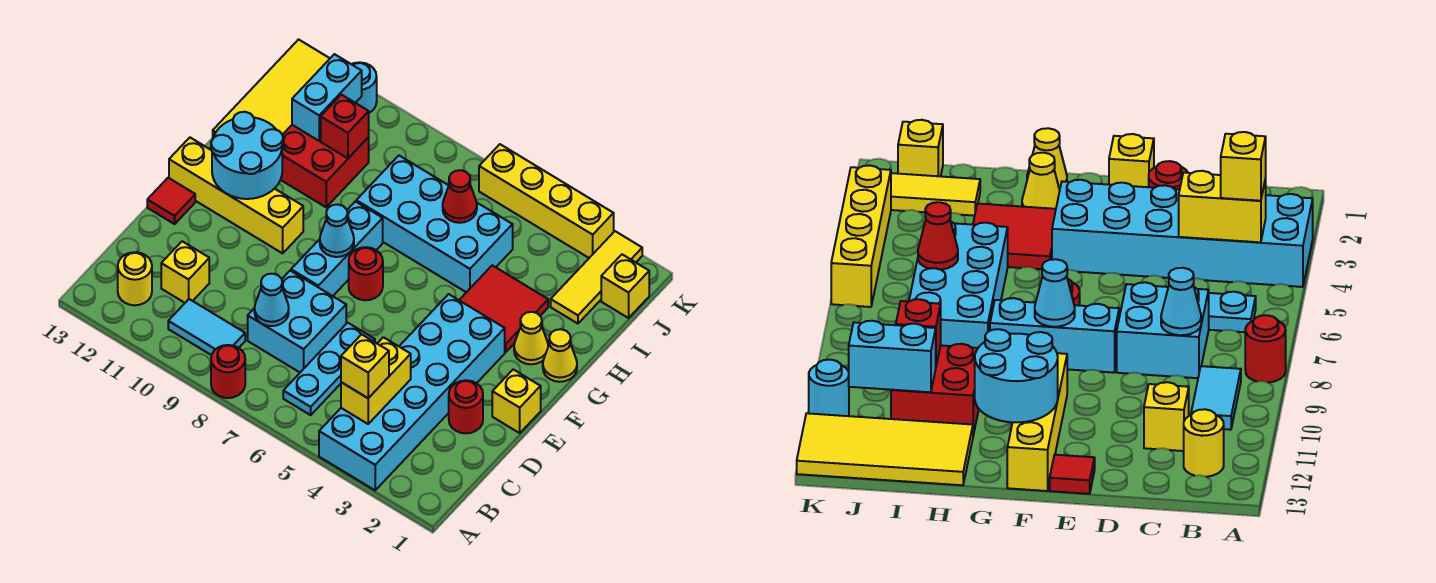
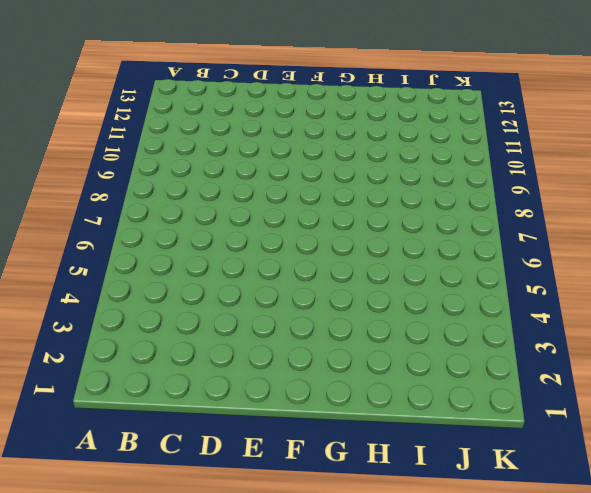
none -> cyan 2x6 brick [319,294,505,490]
none -> red 1x1 round brick [211,345,245,398]
none -> cyan 1x3 plate [283,323,375,415]
none -> cyan 1x2 tile [168,299,245,355]

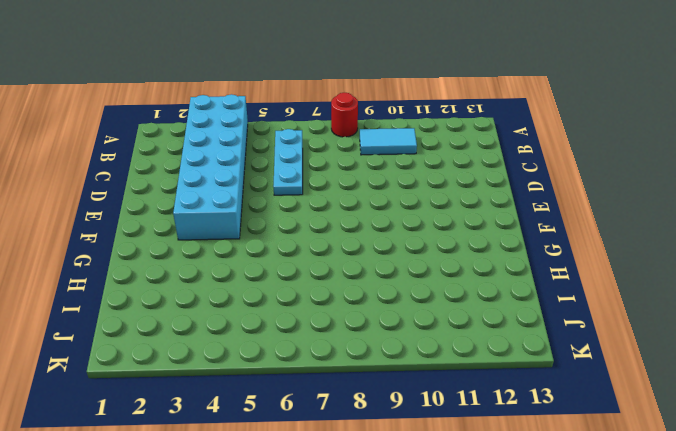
none -> yellow 1x1 round brick [118,252,152,305]
none -> cyan 2x2 brick [248,271,346,372]
none -> yellow 1x1 brick [161,241,209,303]
none -> red 1x1 round brick [449,380,483,433]

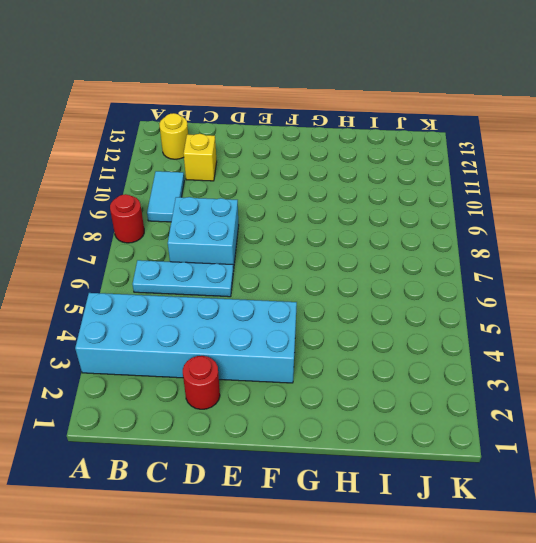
none -> yellow 1x1 brick [492,369,541,433]
none -> cyan 1x3 brick [291,201,383,296]
none -> red 1x1 tile [147,178,195,224]
none -> red 1x1 round brick [349,247,383,300]

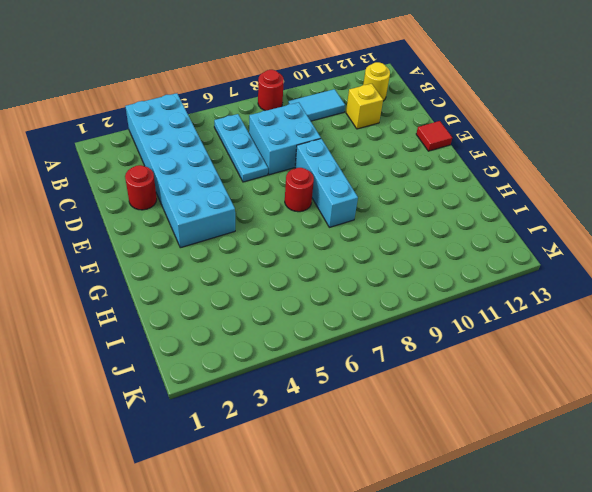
none -> yellow 1x1 brick [492,369,541,433]
none -> yellow 1x4 brick [169,138,303,253]
none -> yellow 1x1 cone [543,329,577,382]
none -> yellow 1x1 cone [514,312,548,364]

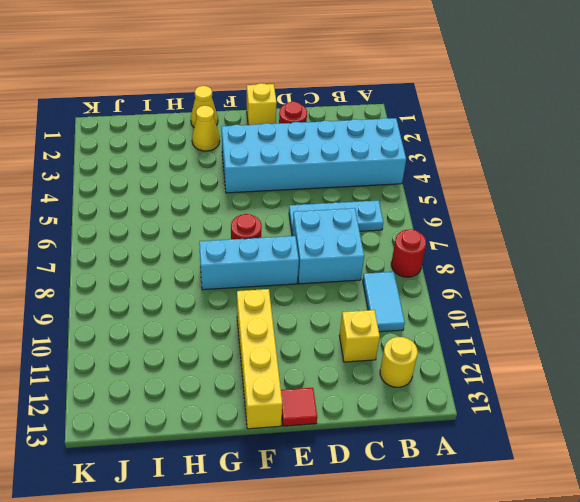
none -> red 2x2 tile [459,265,548,352]
none -> cyan 2x4 brick [356,156,513,292]
none -> red 2x2 brick [281,125,369,207]
none -> yellow 2x4 tile [213,40,330,137]

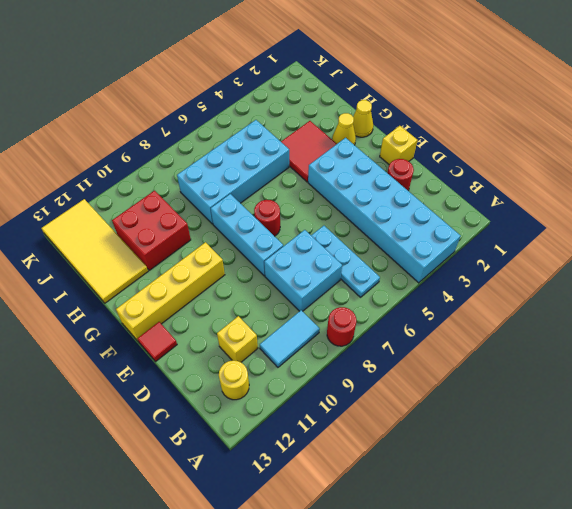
none -> yellow 1x3 tile [551,231,642,324]
none -> yellow 1x1 brick [601,254,649,318]
none -> yellow 1x4 brick [479,144,614,258]
none -> cyan 1x1 round brick [352,62,377,113]

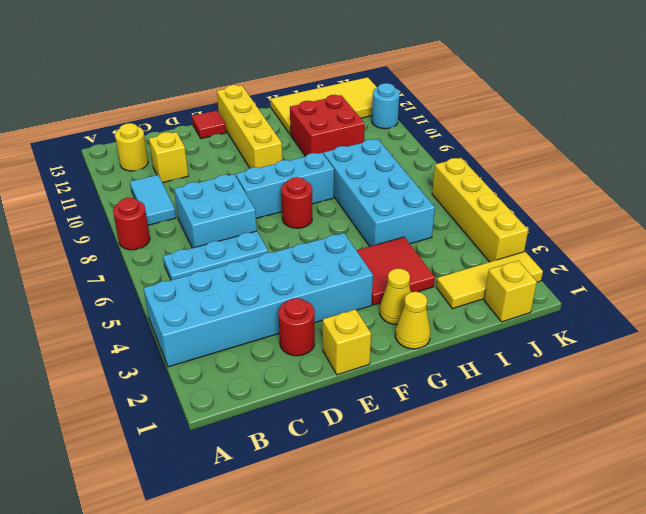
none -> yellow 1x2 brick [341,337,411,424]
none -> cyan 1x1 cone [254,274,289,326]
none -> cyan 1x1 cone [320,205,354,257]
none -> cyan 2x2 round brick [211,112,283,199]

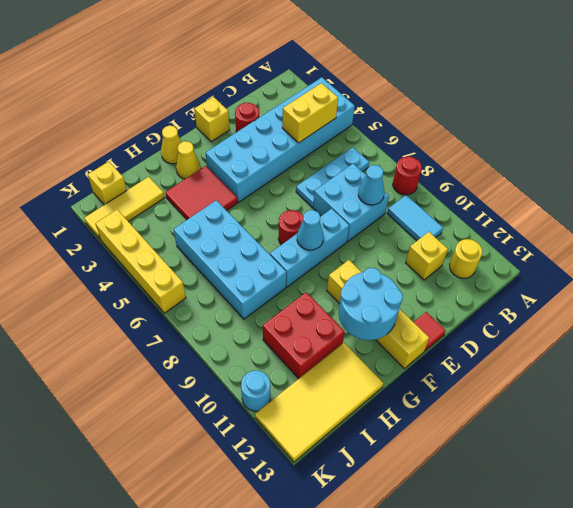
none -> red 1x1 cone [443,170,477,223]
none -> red 1x1 brick [321,95,369,158]
none -> cyan 1x2 brick [292,54,362,141]
none -> yellow 1x1 brick [341,334,389,398]

